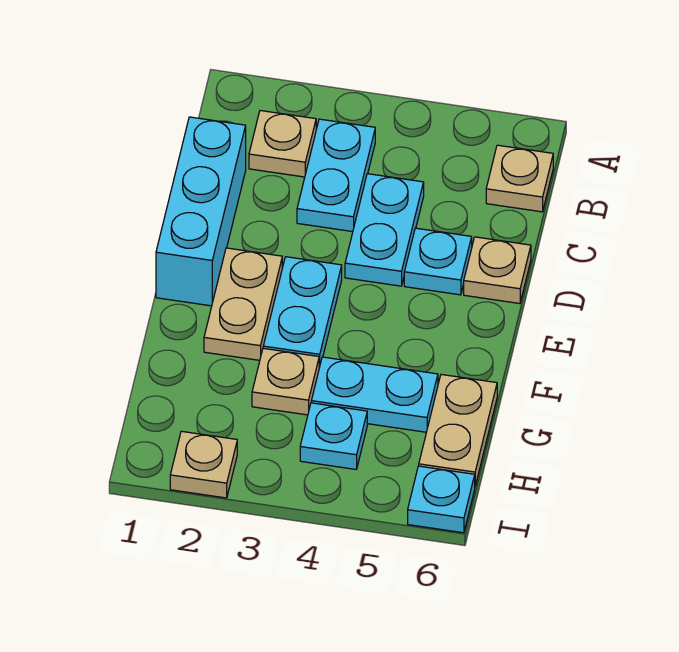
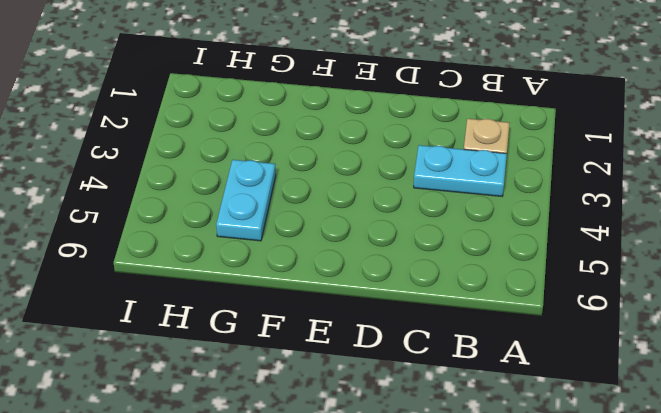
none -> tan 1x1 plate [486,145,553,212]
none -> cyan 1x3 brick [156,117,246,306]
none -> cyan 1x2 plate [345,174,424,286]

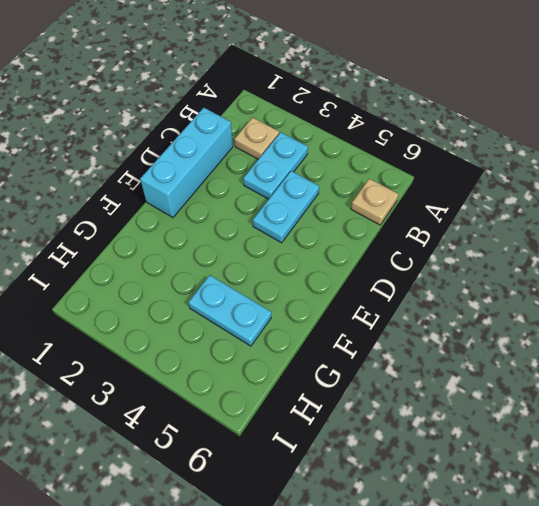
none -> cyan 1x1 plate [404,228,472,295]
none -> tan 1x1 plate [464,237,531,304]
none -> tan 1x2 plate [204,248,282,360]

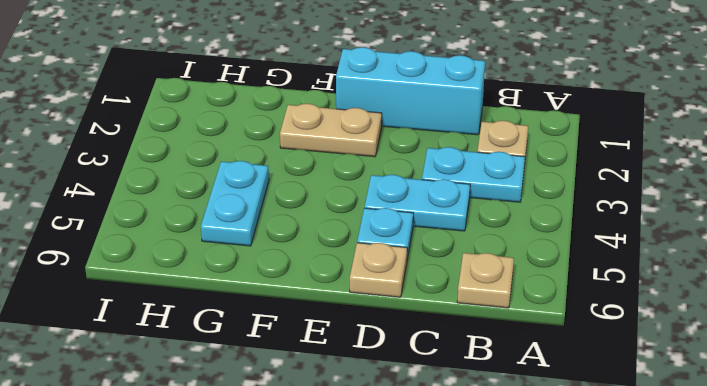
none -> cyan 1x2 plate [263,257,342,367]
none -> tan 1x1 plate [252,348,319,415]
none -> tan 1x2 plate [419,374,497,486]

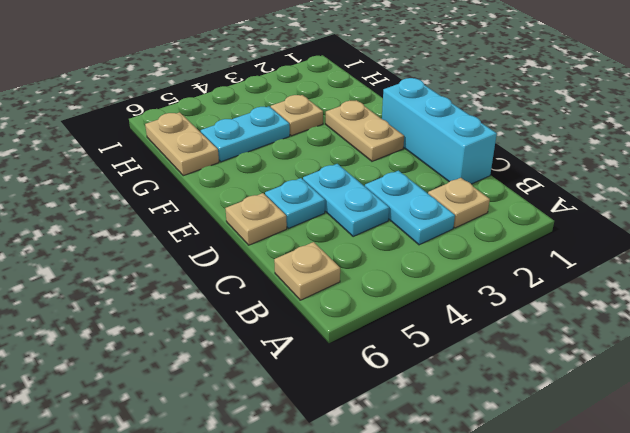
none -> cyan 1x2 plate [263,257,342,367]
none -> cyan 1x1 plate [300,403,367,469]
none -> tan 1x1 plate [170,431,237,498]

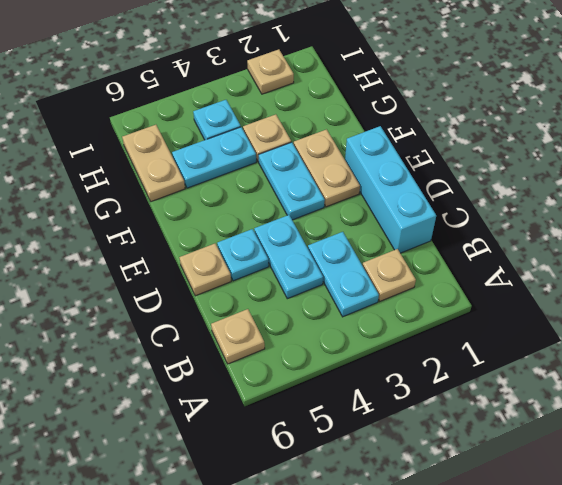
none -> cyan 1x1 plate [408,466,475,533]

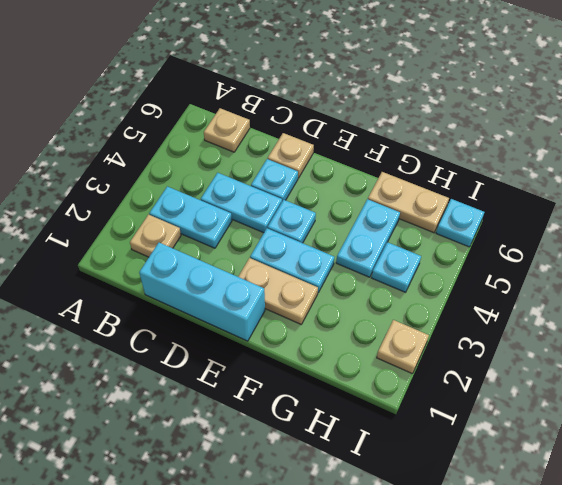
cyan 1x1 plate [268,200,316,243] -> none
none -> tan 1x1 plate [252,348,319,415]

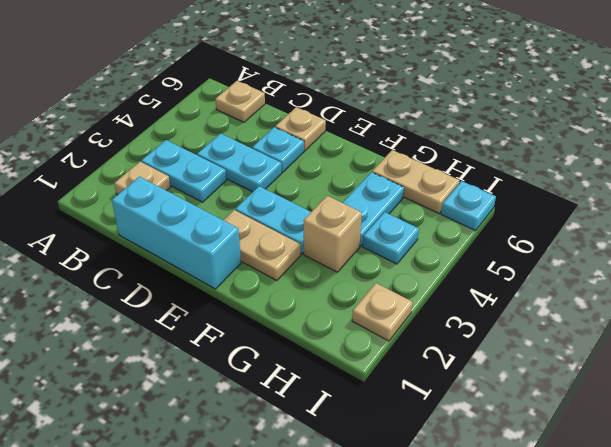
tan 1x1 brick [304,196,362,272] -> tan 1x1 plate [252,348,319,415]

